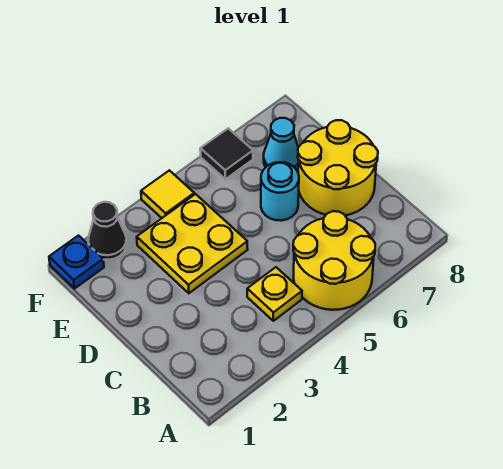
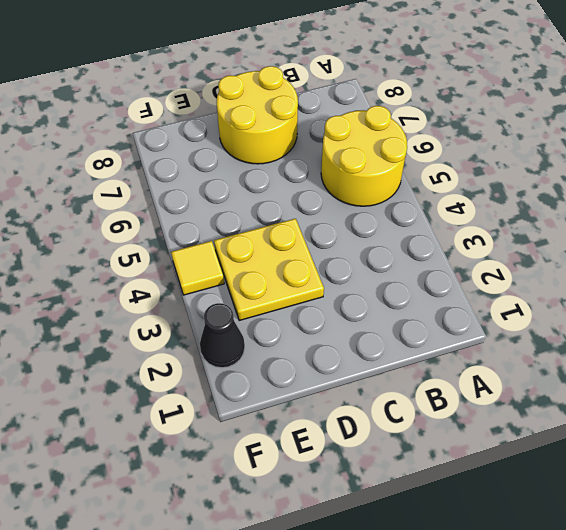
none -> yellow 1x1 plate [247,267,302,321]
none -> cyan 1x1 round brick [261,162,299,221]

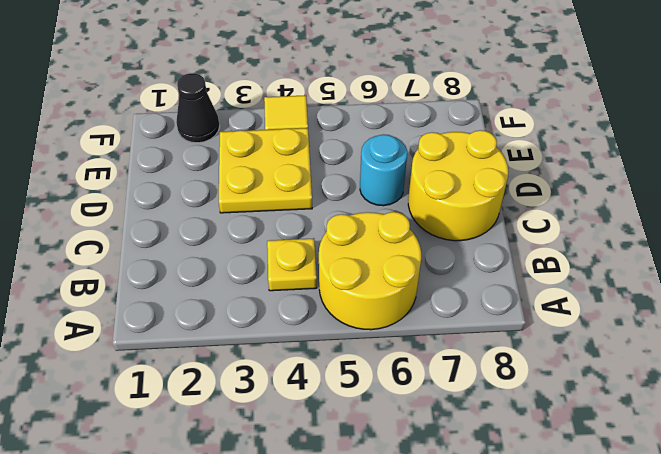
none -> cyan 1x1 cone [264,118,299,170]
none -> blue 1x1 plate [49,236,104,288]

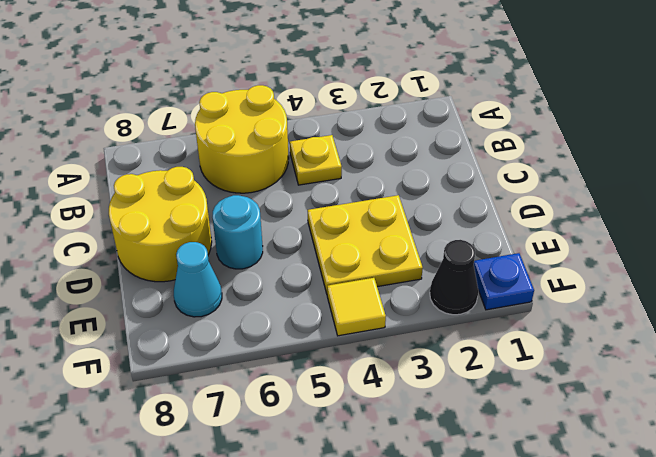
none -> black 1x1 tile [200,128,253,179]

